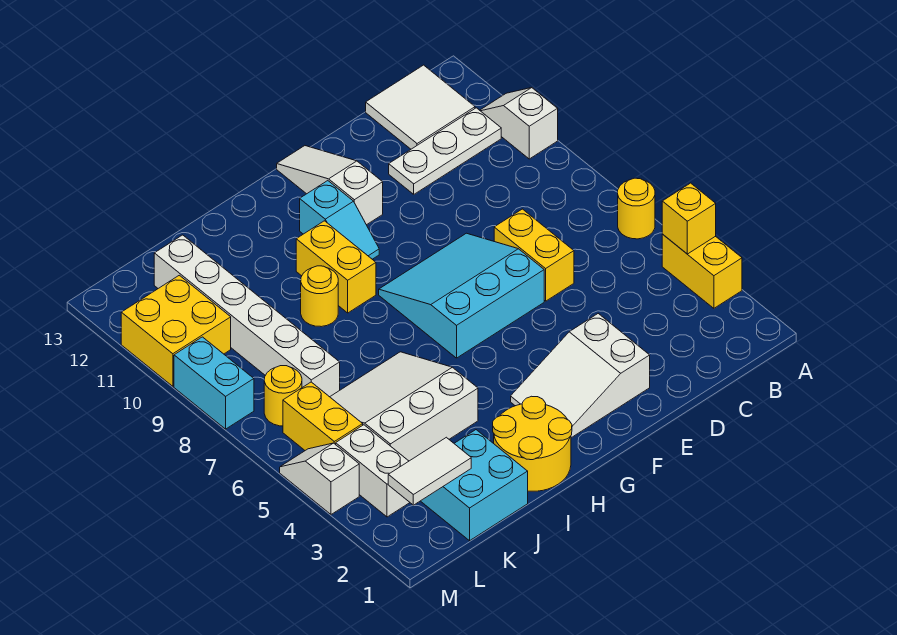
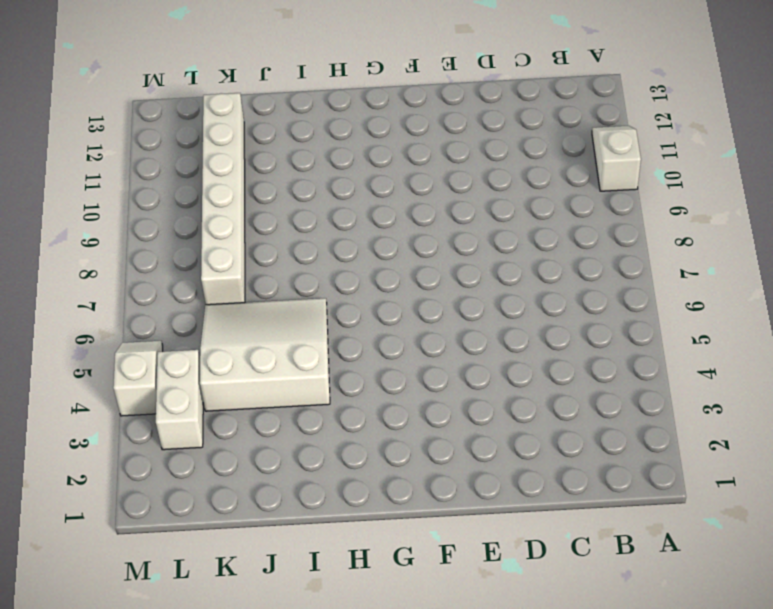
none -> yellow 1x2 brick [662,234,742,308]
none -> yellow 1x1 round brick [618,178,655,239]
none -> white 1x3 plate [389,108,501,194]

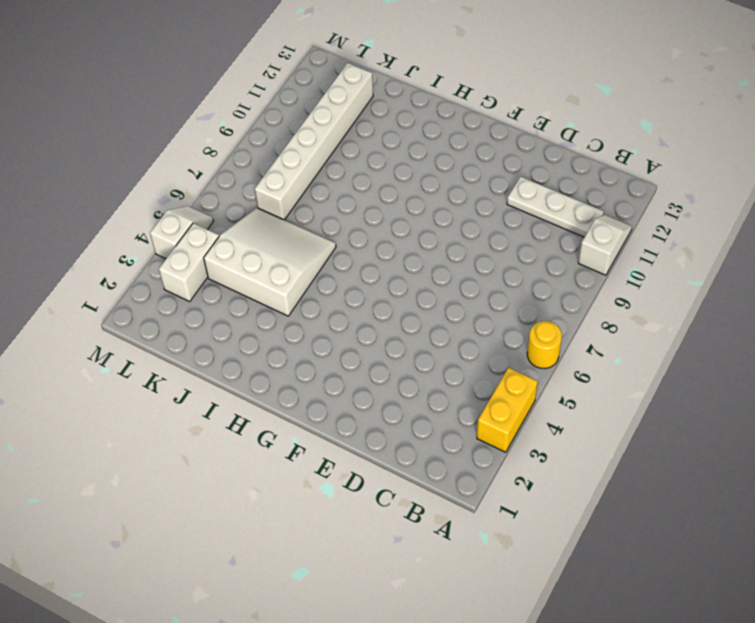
none -> white 2x2 tile [366,65,475,149]
none -> yellow 1x2 brick [494,209,574,301]
none -> white 2x3 slope [511,314,650,438]

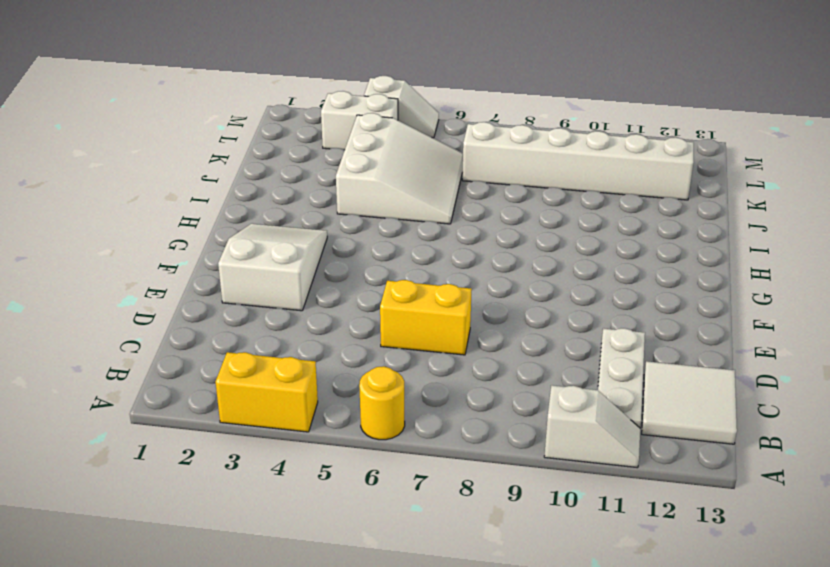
none -> cyan 3x3 slope [379,233,544,358]
none -> white 1x3 slope [277,146,383,225]
none -> cyan 1x2 slope [300,181,379,259]

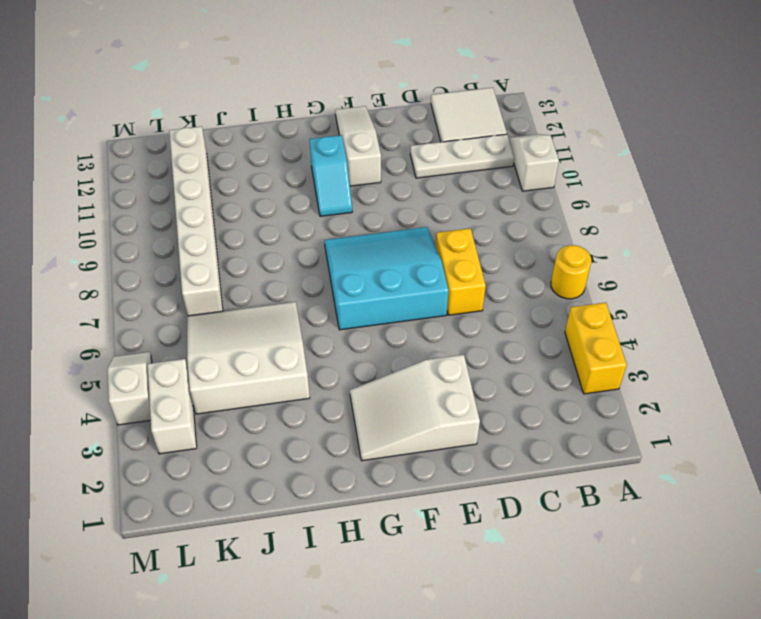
none -> yellow 2x2 round brick [493,396,572,491]
none -> yellow 1x2 brick [296,221,376,313]
none -> yellow 1x1 round brick [301,266,338,327]

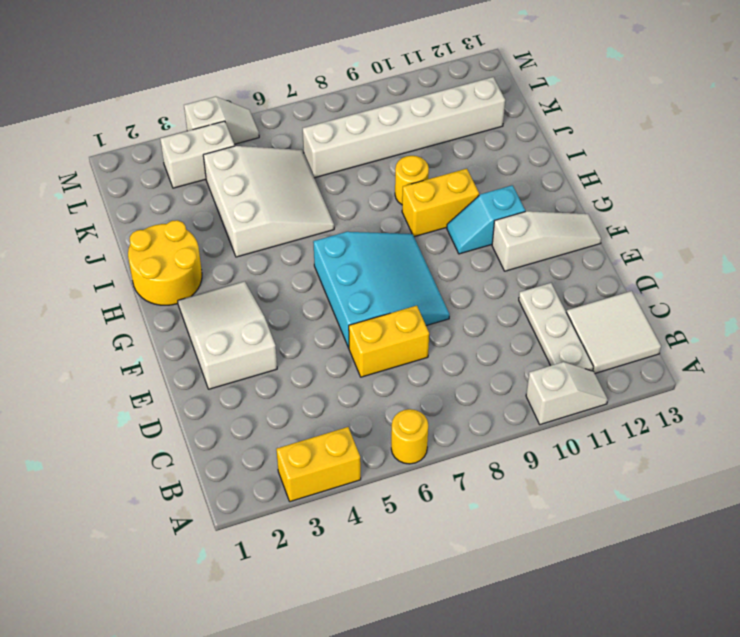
none -> cyan 2x2 brick [421,430,528,541]
none -> yellow 1x2 brick [283,382,363,450]
none -> yellow 1x1 round brick [264,366,302,426]

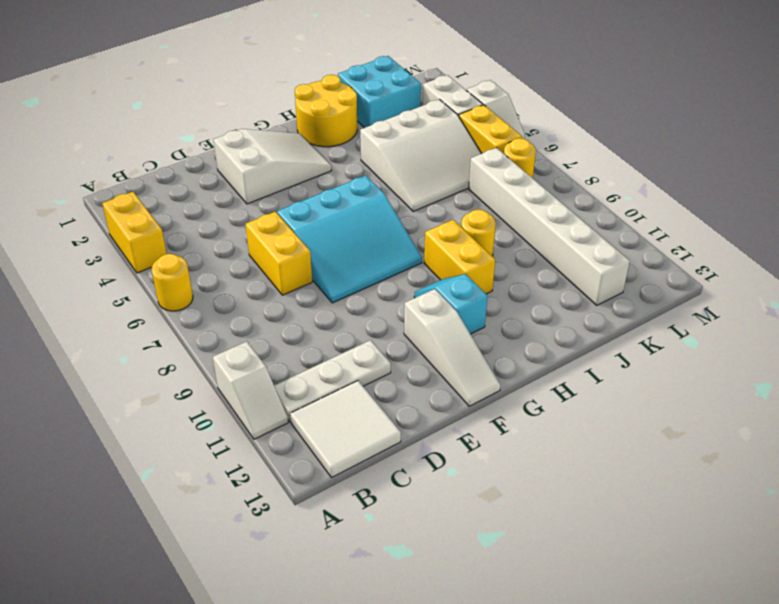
none -> yellow 2x2 brick [121,275,231,386]
none -> cyan 1x2 brick [174,337,254,429]
none -> yellow 1x1 brick [662,183,716,254]

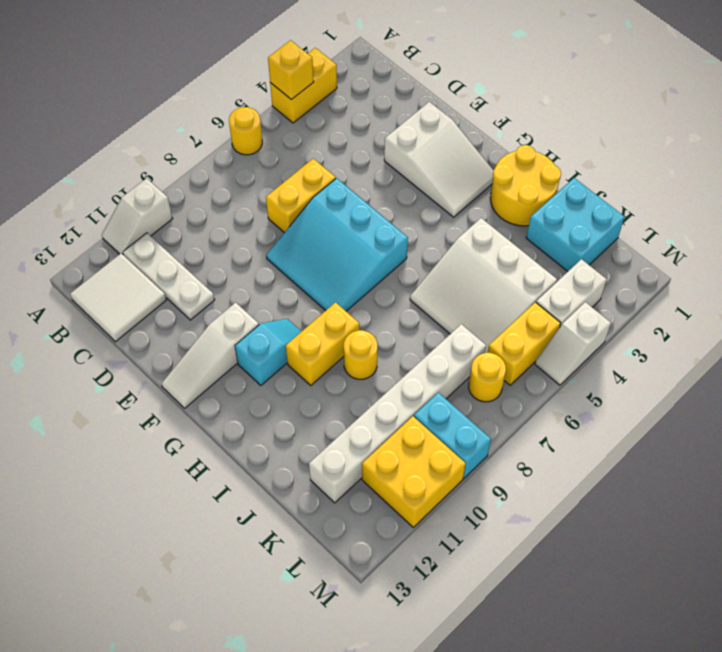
cyan 1x2 brick [414,393,491,478] -> cyan 1x2 brick turned to [174,337,254,429]
none -> white 1x2 tile [388,437,471,505]

